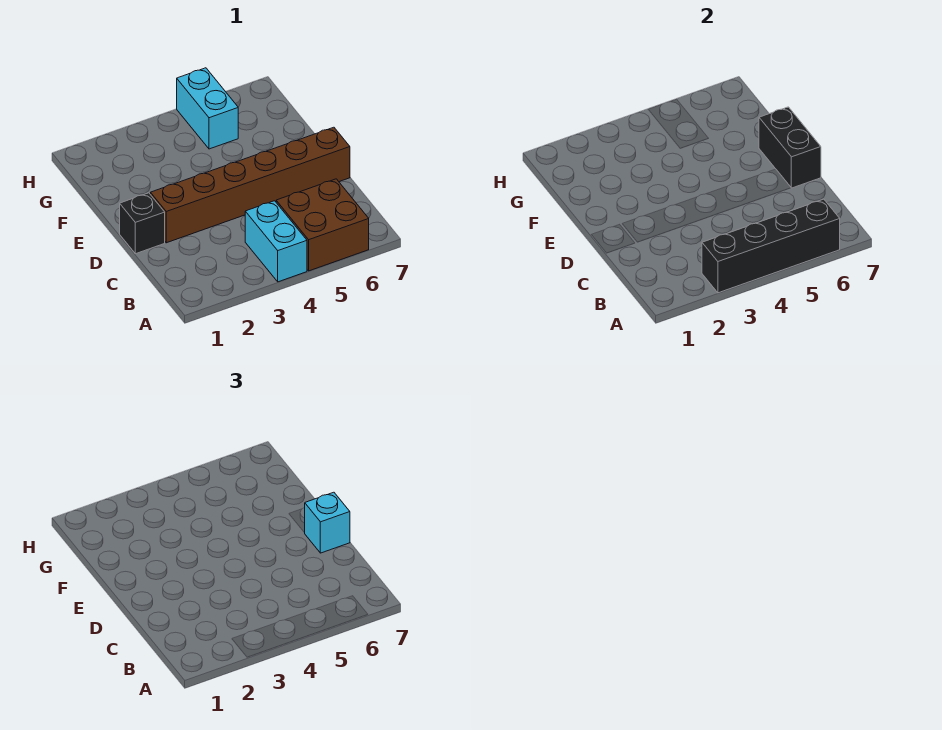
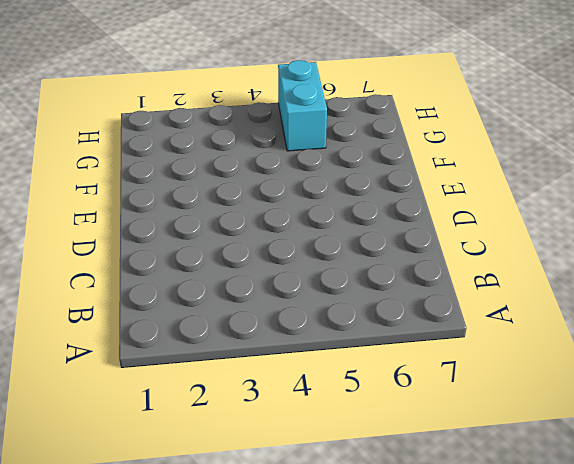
none -> cyan 1x2 brick [245,201,307,282]
none -> brown 2x2 brick [276,179,369,271]

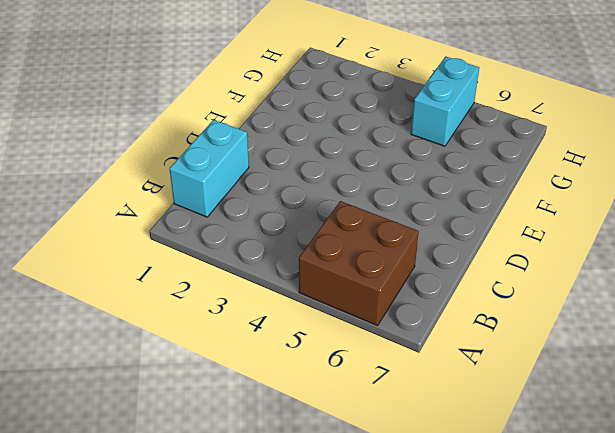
cyan 1x2 brick [169,120,249,217] -> cyan 1x2 brick moved to [245,201,307,282]
none -> black 1x1 brick [120,193,165,254]
none -> brown 1x6 brick [150,127,350,243]

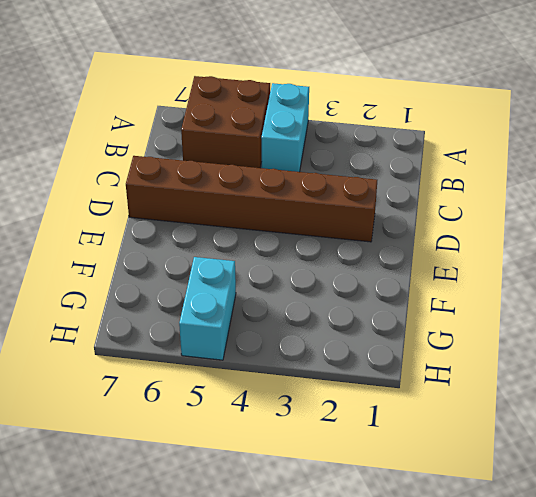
none -> black 1x1 brick [120,193,165,254]
none -> black 1x4 brick [702,199,840,293]

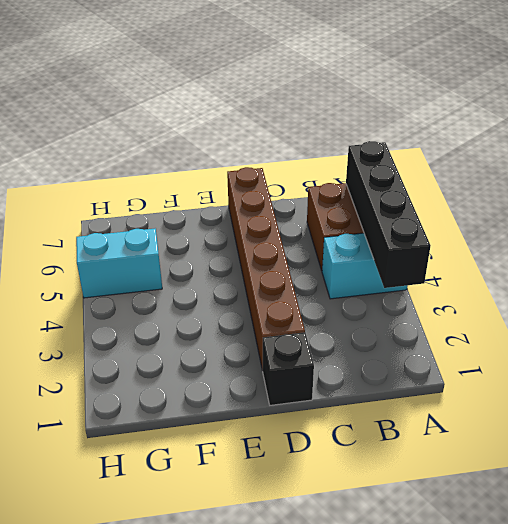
none -> black 1x2 brick [759,107,821,188]
none -> cyan 1x1 brick [305,492,350,553]

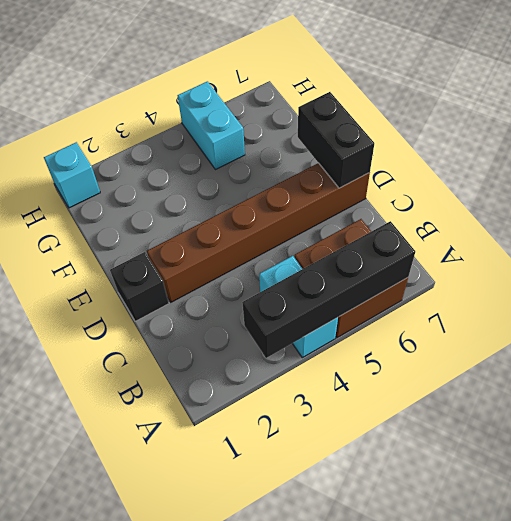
cyan 1x1 brick [44,142,100,208] -> cyan 1x1 brick moved to [305,492,350,553]

